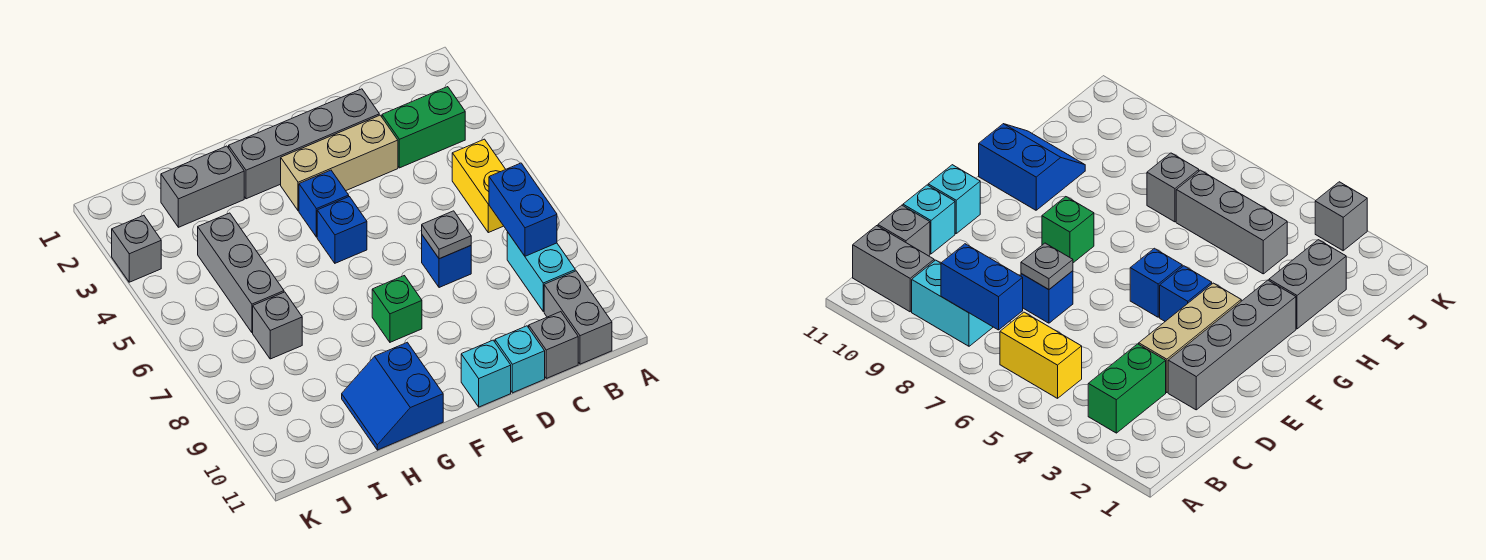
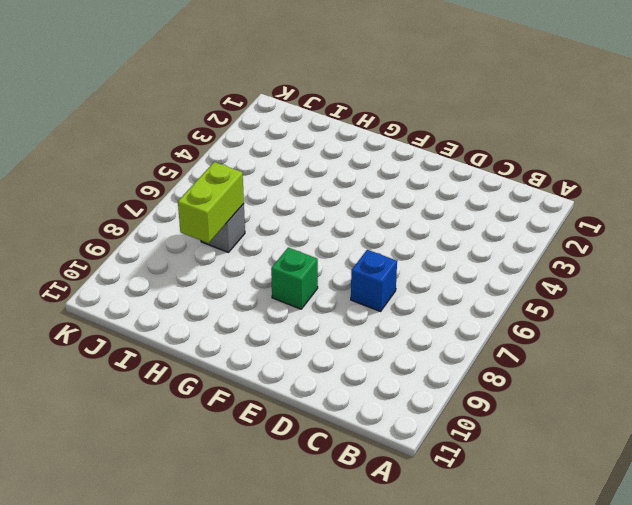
lime 1x2 brick [178,162,244,243] -> none
none -> green 1x2 brick [382,87,465,168]
none -> yellow 1x2 brick [452,139,506,233]
none -> cyan 1x2 brick [507,232,575,312]

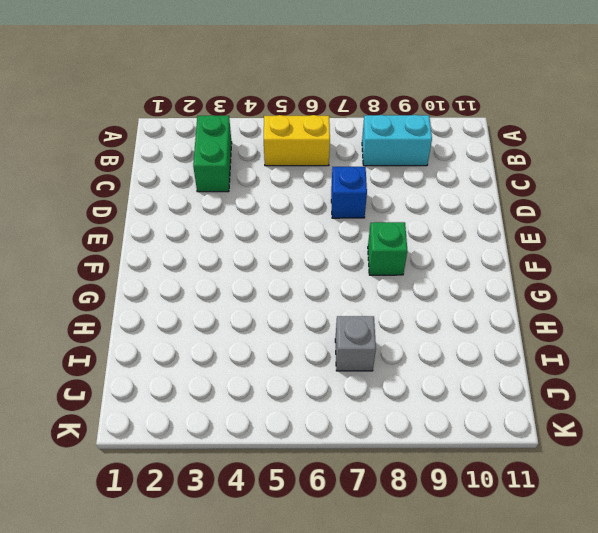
none -> grey 1x2 brick [544,271,612,364]
none -> grey 1x1 brick [529,312,578,378]
none -> grey 1x4 brick [229,89,379,199]

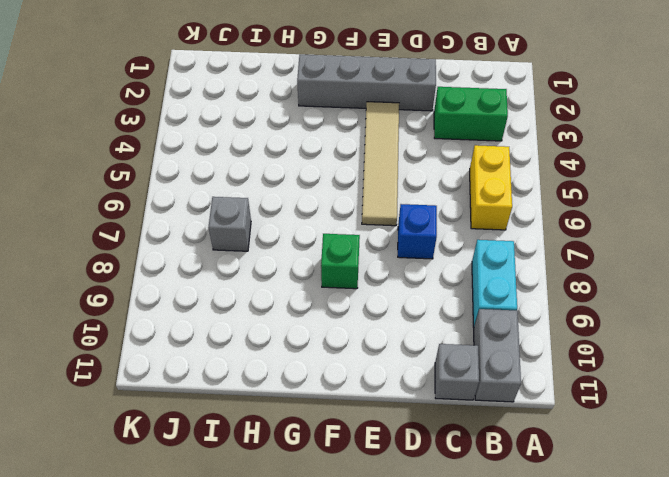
tan 1x4 tile [362,102,399,226] -> tan 1x3 brick [281,115,398,211]
none -> cyan 1x1 brick [495,326,545,393]
none -> cyan 1x1 brick [461,340,511,407]
none -> blue 1x1 brick [299,170,349,237]

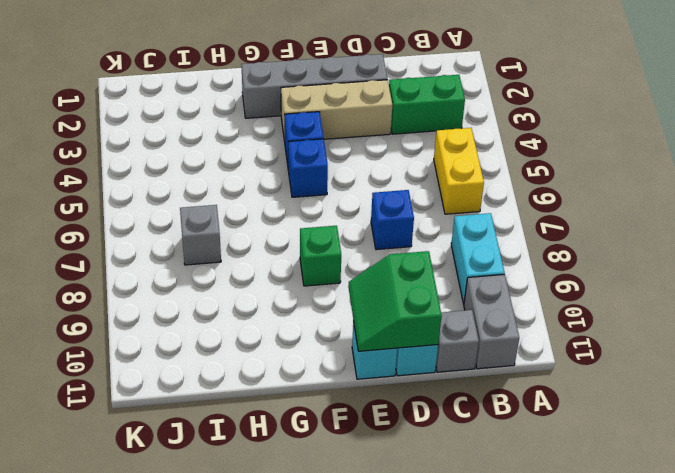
green 2x2 slope [348,251,442,351] -> none
none -> blue 2x2 slope [342,342,443,450]
none -> grey 1x2 brick [161,146,244,227]
none -> grey 1x3 brick [198,213,284,333]

